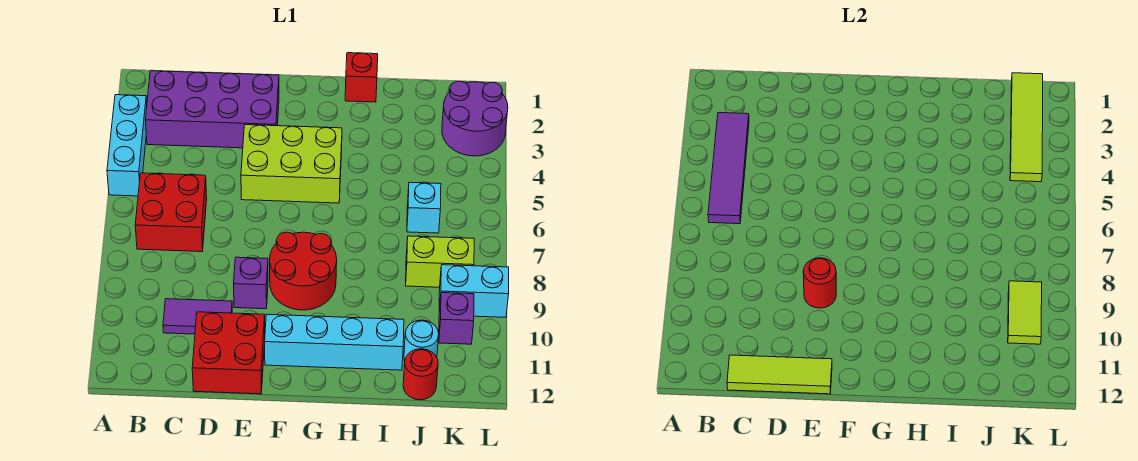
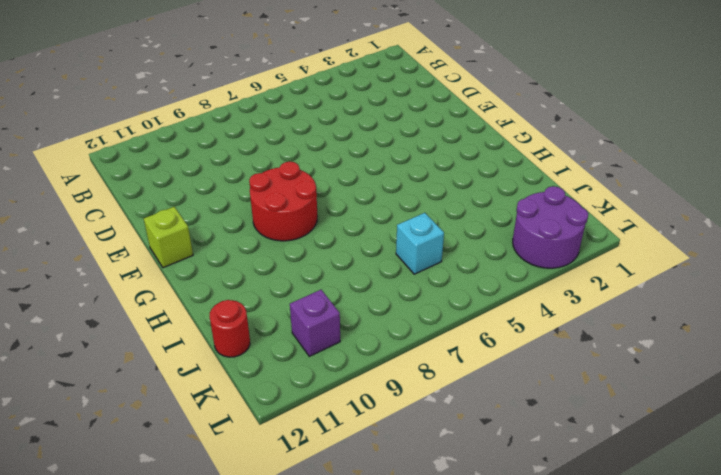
lime 1x1 brick [143,207,193,268] -> none
none -> cyan 1x3 brick [107,95,147,196]
none -> purple 2x4 brick [146,71,279,148]
none -> red 2x2 brick [135,173,207,252]

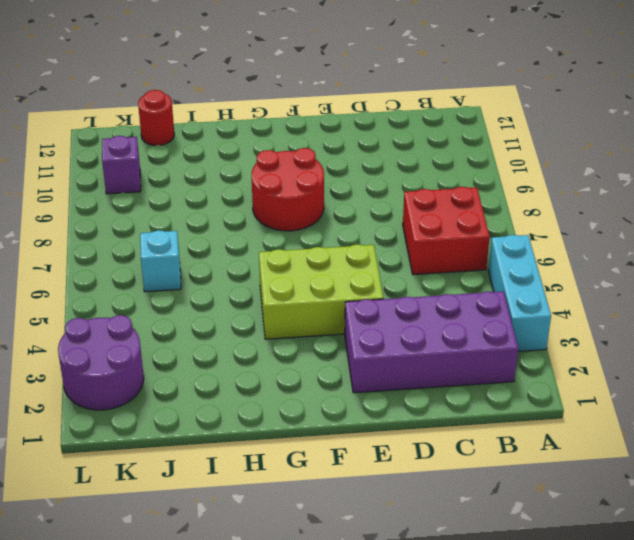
none -> purple 1x2 tile [163,299,232,334]
none -> red 2x2 brick [192,312,265,394]
none -> purple 1x1 brick [234,257,268,309]

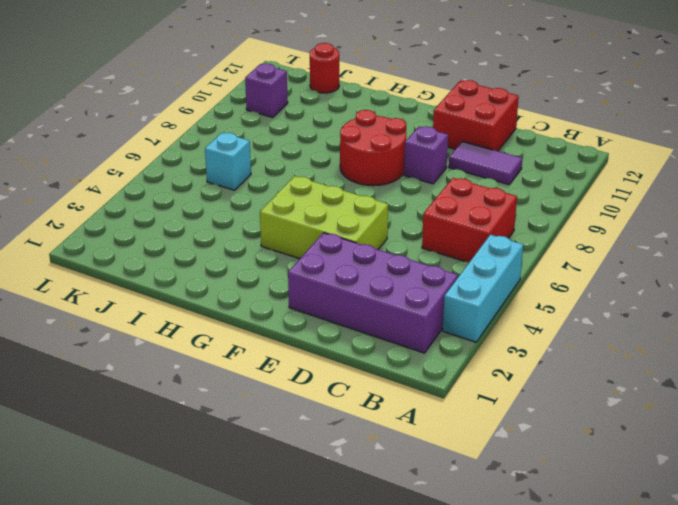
none -> cyan 1x4 brick [265,314,404,370]
none -> red 1x1 brick [345,53,378,102]
none -> lime 1x2 brick [406,236,474,287]

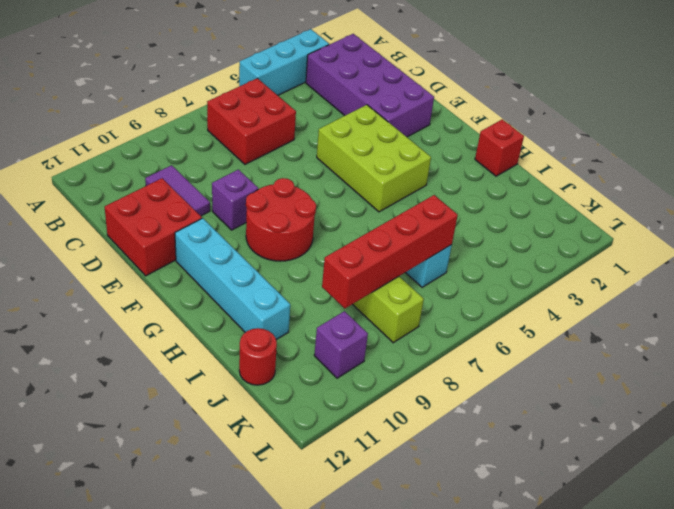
red 1x4 brick [322,195,458,309] -> none
none -> cyan 1x1 round brick [404,320,439,360]
none -> purple 2x2 round brick [442,81,508,156]
none -> cyan 1x2 brick [439,265,509,317]

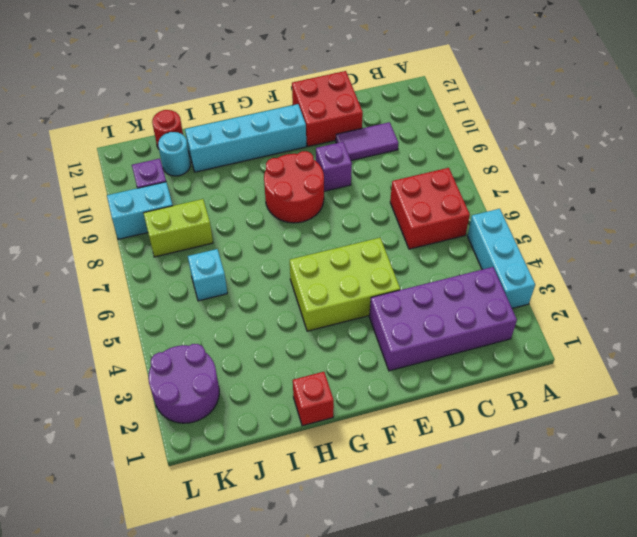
none -> purple 1x4 tile [708,113,749,224]
none -> lime 1x3 tile [727,355,832,394]
none -> red 1x1 round brick [803,258,836,308]

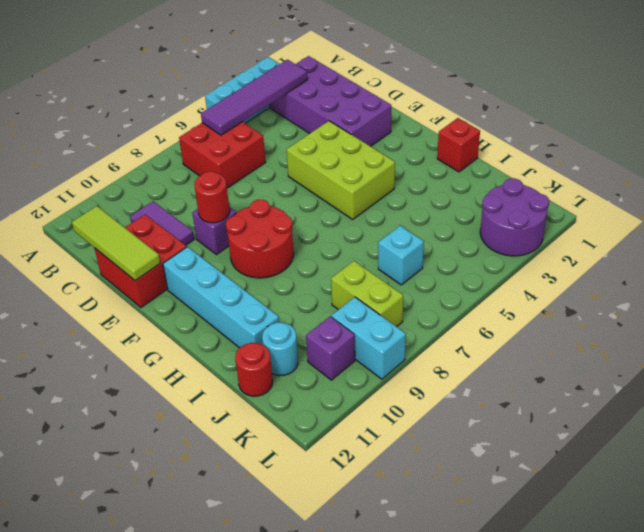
none -> lime 1x4 tile [1010,73,1043,182]
none -> lime 1x2 tile [1008,281,1042,344]

